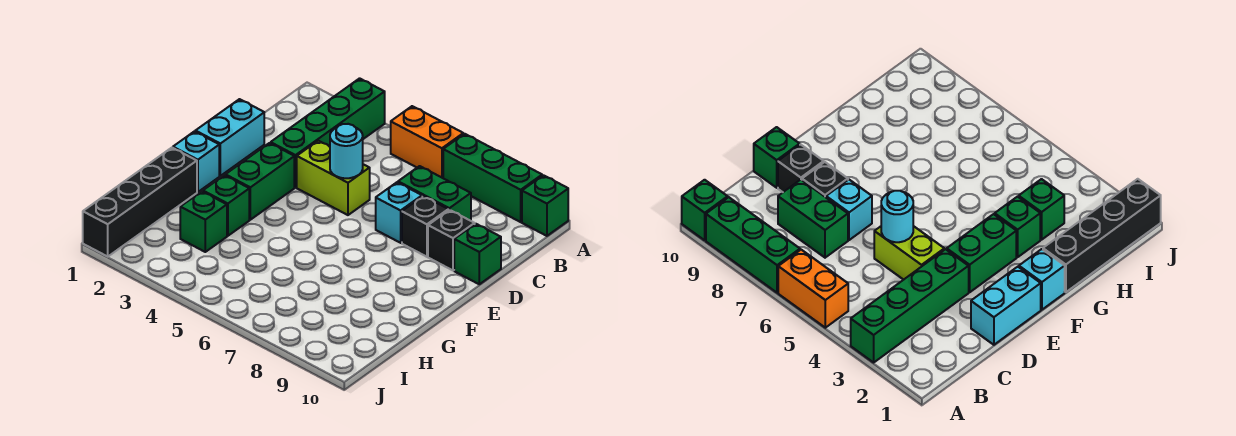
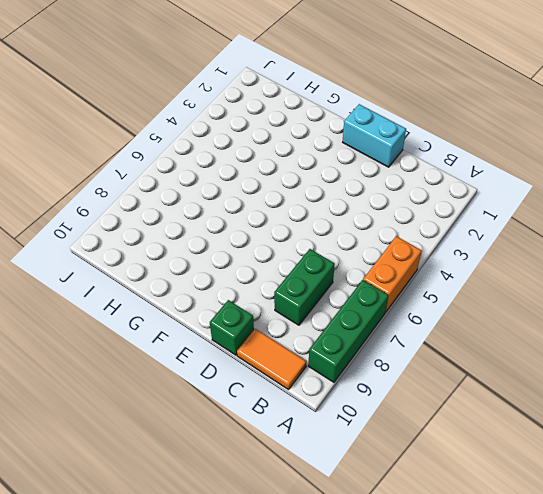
orange 1x2 tile [237,329,306,390] -> none
none -> green 1x4 brick [271,78,385,187]
none -> green 1x1 brick [522,175,568,236]
none -> lime 1x2 brick [297,141,370,215]

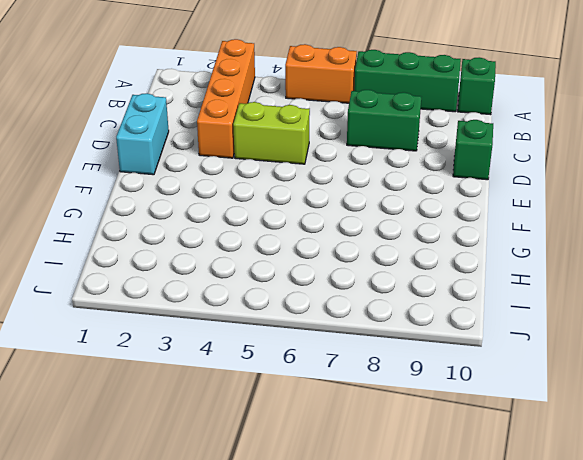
orange 1x4 brick [197,39,255,158] -> green 1x4 brick [271,78,385,187]
none -> cyan 1x1 brick [376,182,422,243]
none -> black 1x1 brick [402,196,448,257]
none -> black 1x1 brick [428,210,475,270]

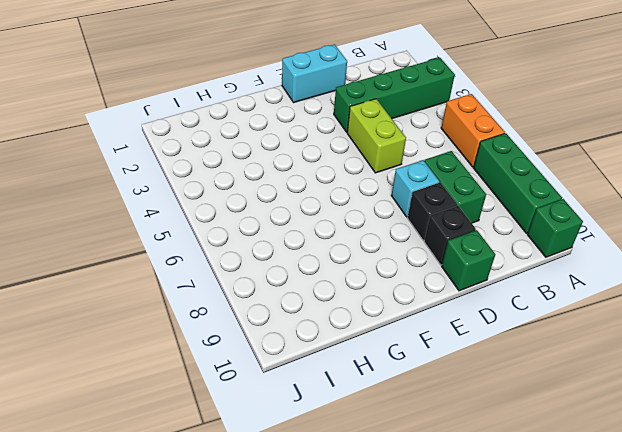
none -> green 1x2 brick [225,143,294,220]
none -> cyan 1x1 brick [173,131,219,192]
none -> black 1x4 brick [83,148,197,256]

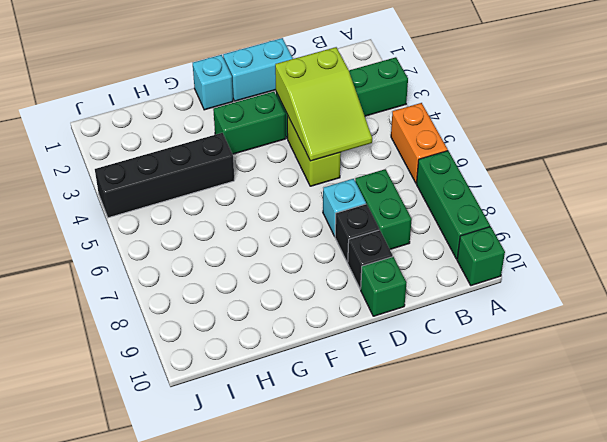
lime 2x3 slope [275,47,372,161] -> cyan 1x1 round brick [330,124,363,178]
black 1x4 brick [95,133,234,218] -> black 1x4 brick moved to [83,148,197,256]
none -> green 1x1 brick [203,175,249,236]
none -> green 1x1 brick [180,192,227,252]

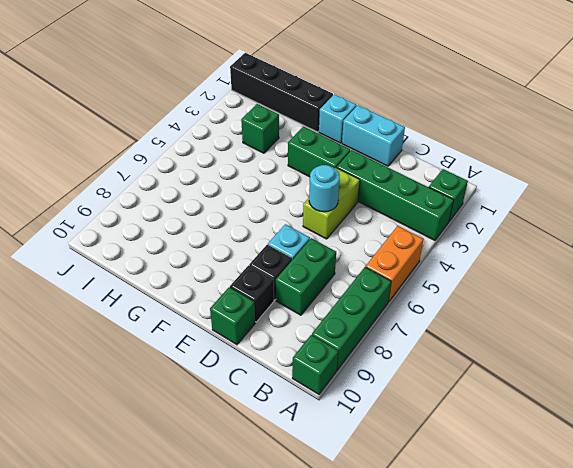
green 1x1 brick [429,169,468,221] -> green 1x1 brick moved to [203,175,249,236]

